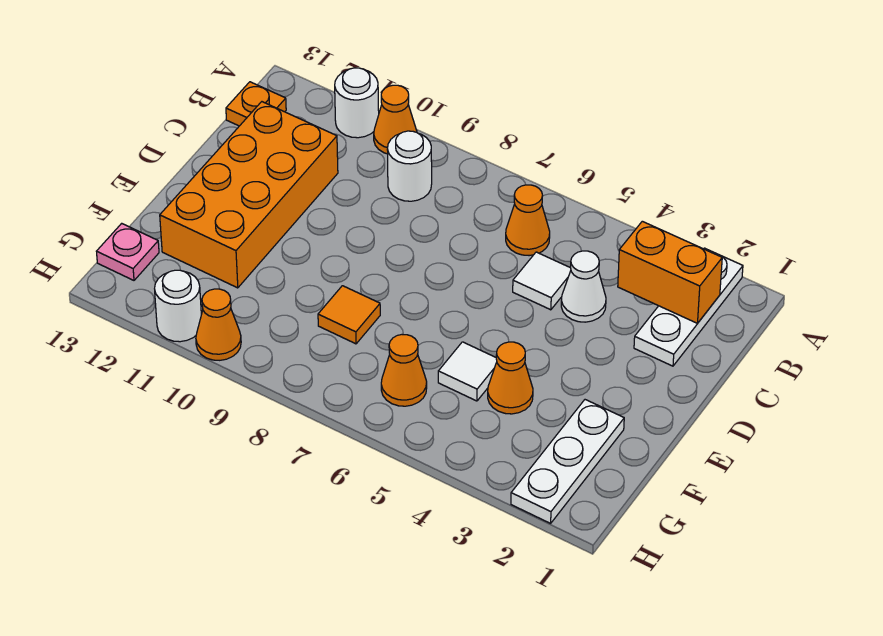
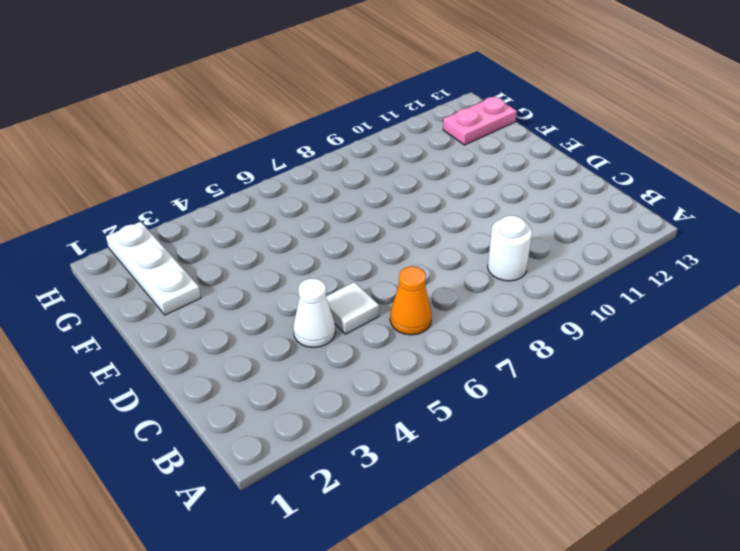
pink 1x2 plate [443,96,517,145] -> pink 1x1 plate [97,223,159,280]
none -> white 1x3 plate [634,248,743,366]
none -> orange 1x1 cone [374,85,417,154]
none -> white 1x1 round brick [335,68,379,138]

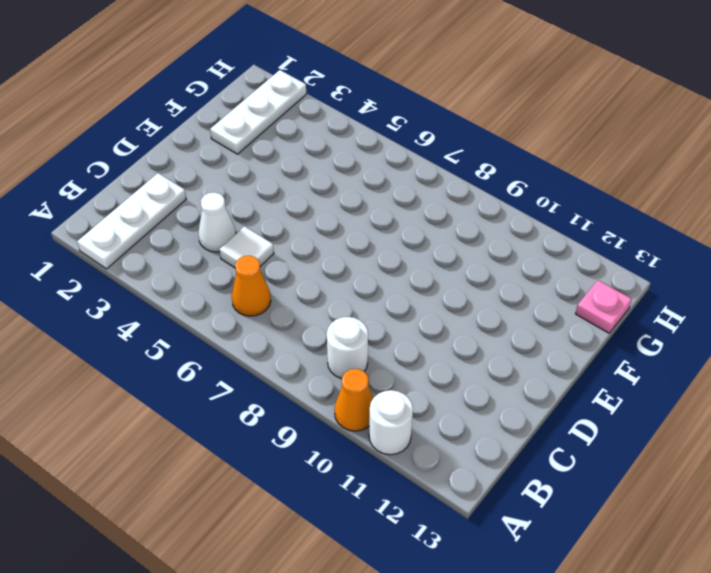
none -> orange 1x1 plate [226,82,286,126]
none -> orange 2x4 brick [160,102,338,288]
none -> orange 1x1 cone [488,342,533,414]

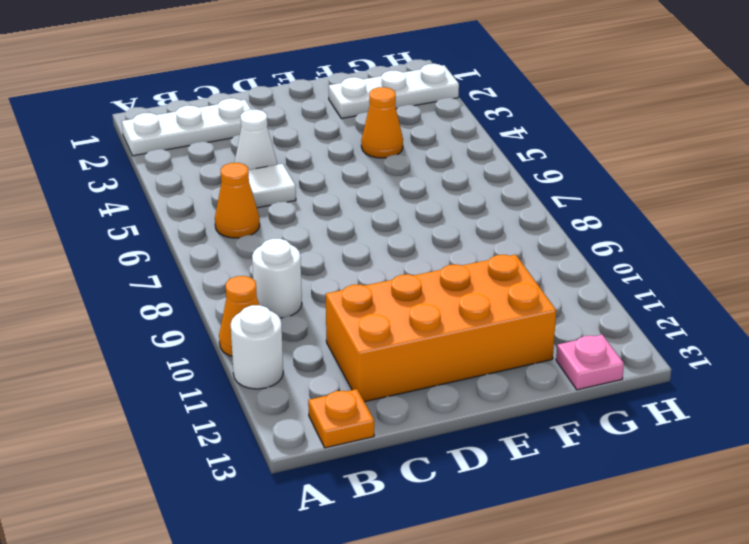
none -> white 1x1 tile [438,342,497,401]
none -> orange 1x1 tile [318,286,380,344]
none -> orange 1x1 cone [381,335,427,406]

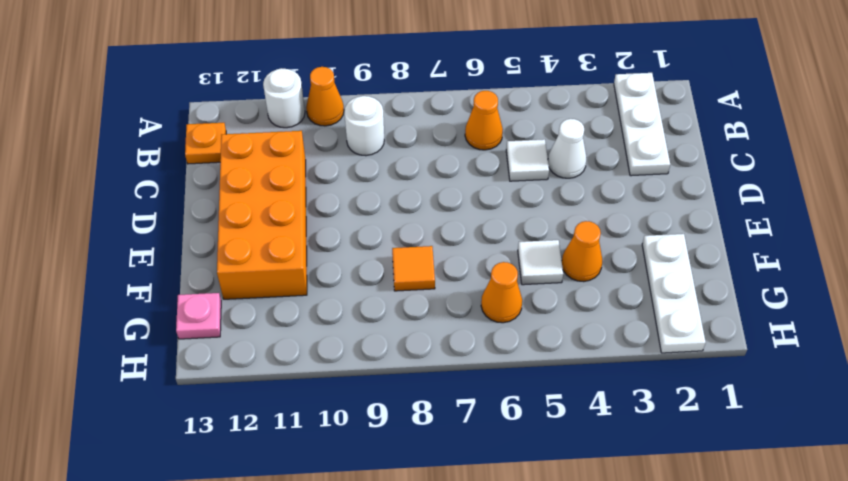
none -> orange 1x1 cone [196,289,241,360]
none -> white 1x1 round brick [155,270,201,342]
none -> orange 1x2 brick [618,221,722,323]

